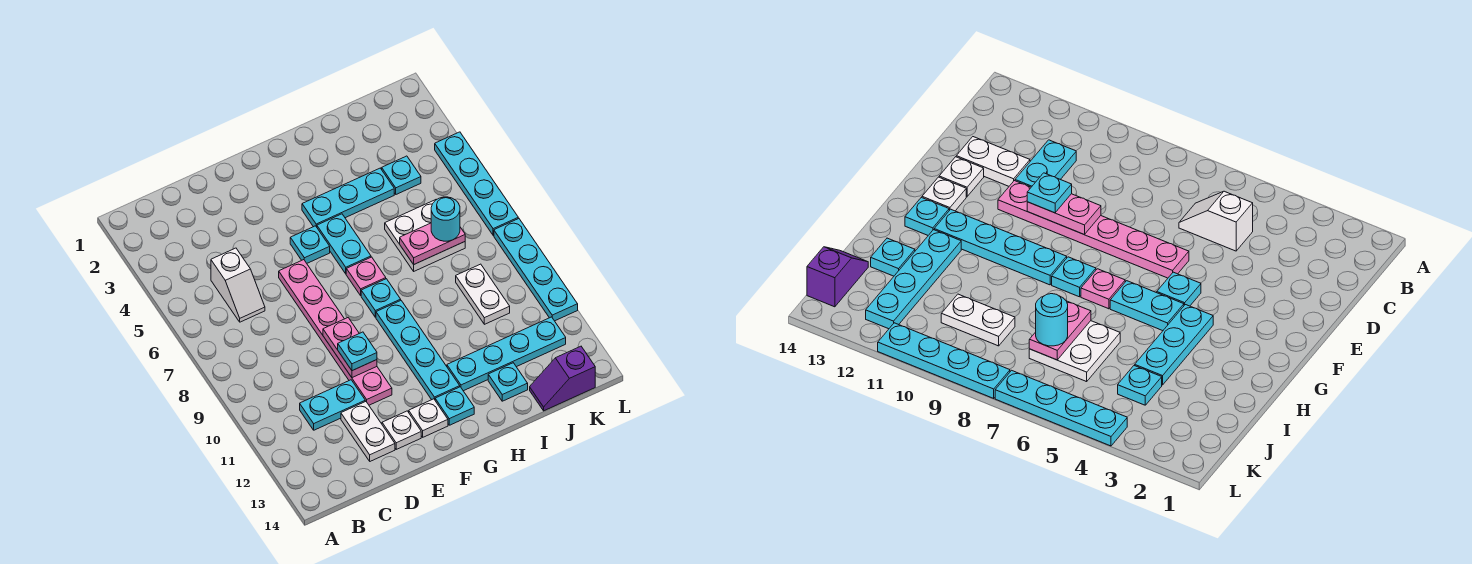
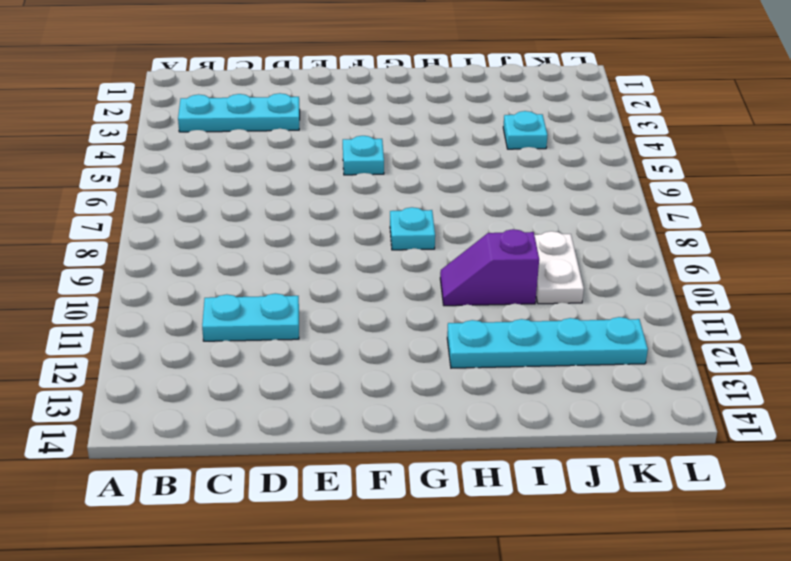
cyan 1x3 plate [178,93,300,132] -> cyan 1x3 plate moved to [302,168,394,227]
purple 1x2 slope [440,229,539,306] -> purple 1x2 slope moved to [530,346,595,411]
none -> white 1x2 slope [211,248,265,322]
none -> white 1x2 plate [341,401,395,461]
none -> pink 1x6 plate [279,260,392,405]

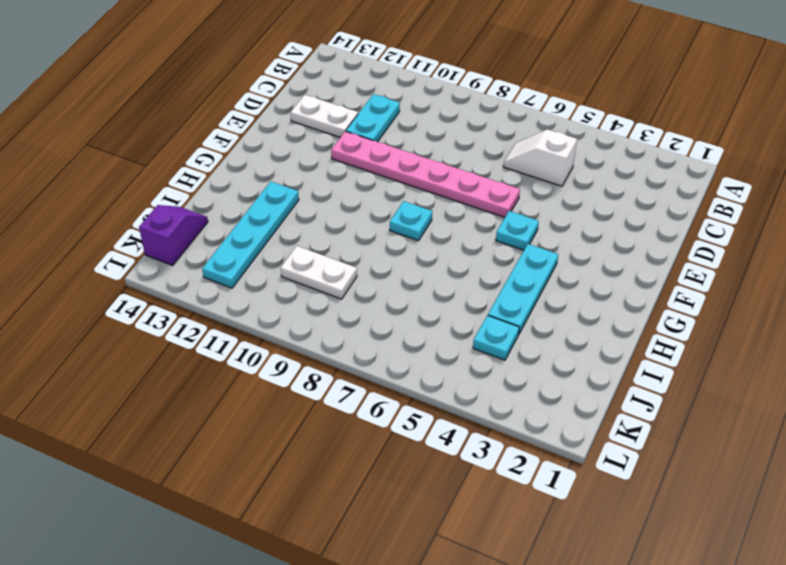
none -> white 1x1 plate [382,411,421,449]
none -> white 1x1 plate [409,399,448,437]
none -> cyan 1x2 plate [317,214,371,274]

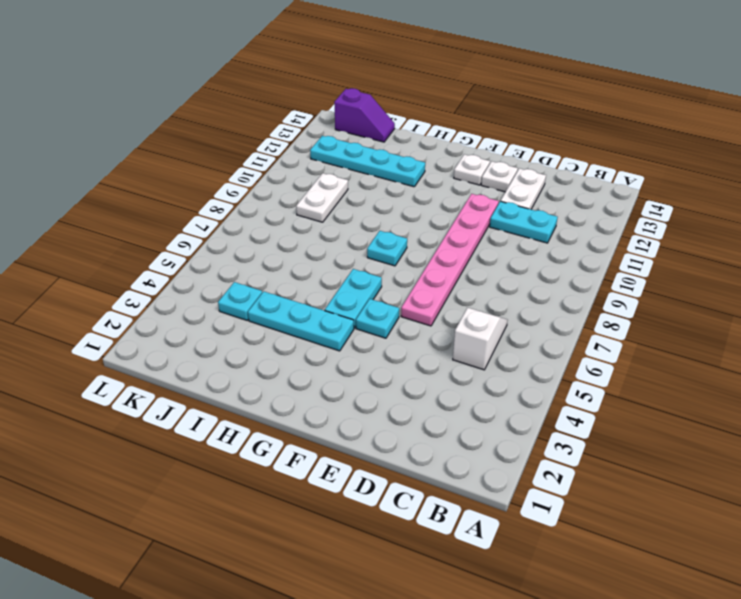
none -> pink 1x1 plate [346,257,386,295]
none -> cyan 1x4 plate [376,301,460,400]
none -> cyan 1x1 plate [435,387,474,425]

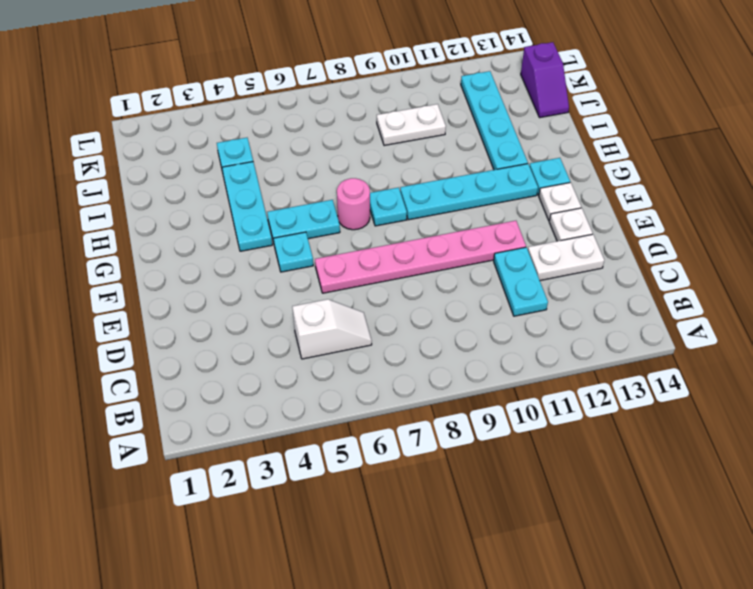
pink 1x1 round brick [337,178,370,230] -> pink 1x1 plate [346,257,386,295]
none -> white 2x2 plate [385,200,465,271]
none -> cyan 1x1 plate [488,363,528,401]
none -> cyan 1x4 plate [435,132,518,235]

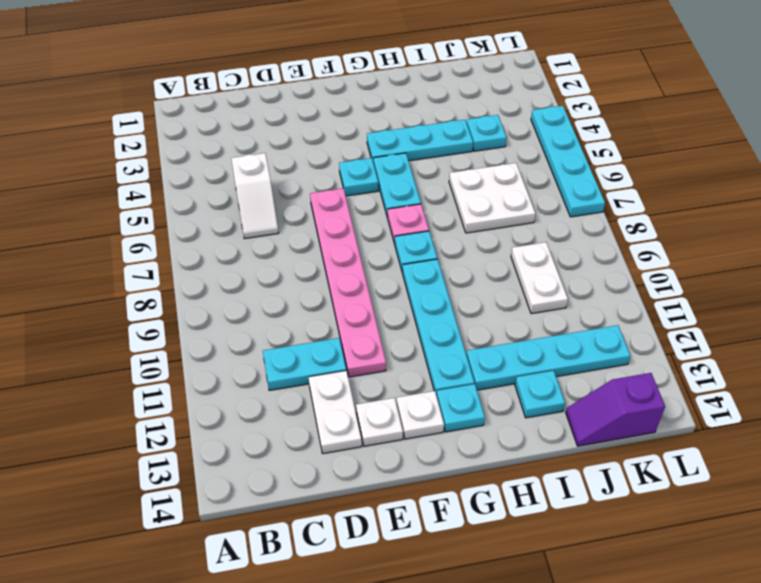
none -> cyan 1x4 plate [494,218,578,321]
none -> pink 1x2 plate [323,318,377,378]
none -> pink 1x2 plate [400,223,465,264]

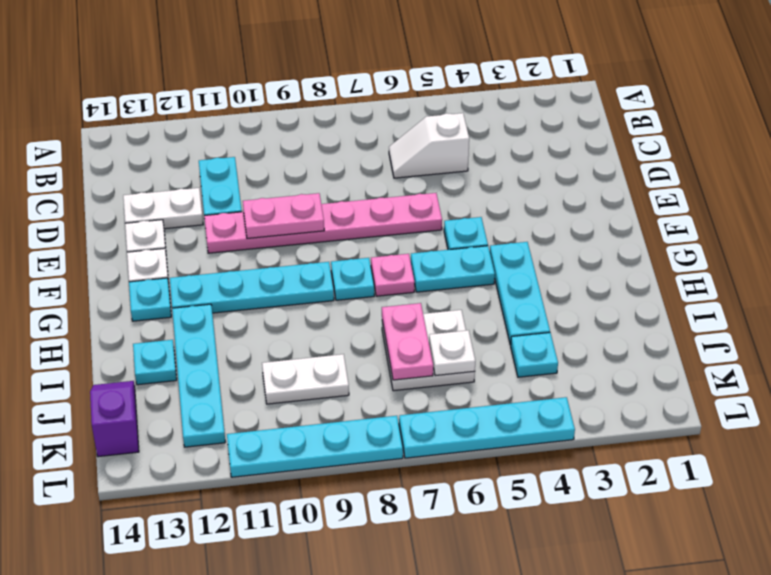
white 1x1 plate [429,330,475,376] -> none
none -> cyan 1x1 plate [338,332,377,371]
none -> cyan 1x1 round brick [431,197,460,241]

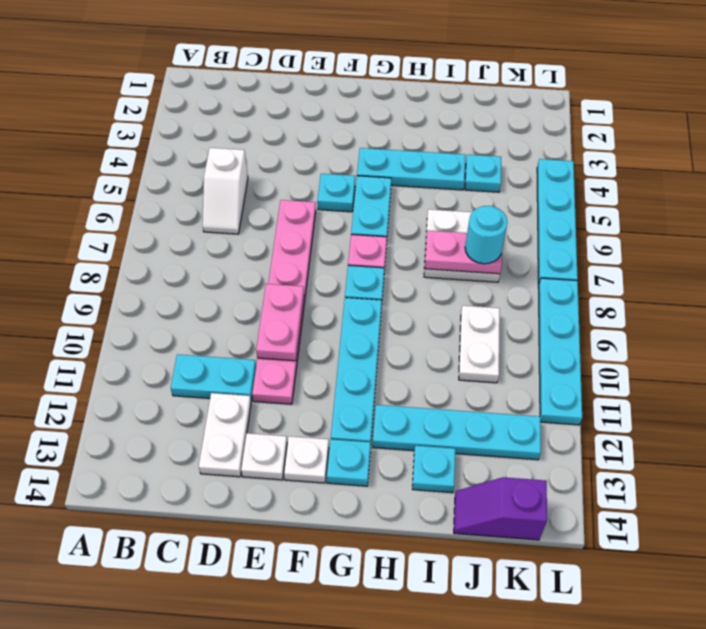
none -> cyan 1x1 plate [338,332,377,371]

